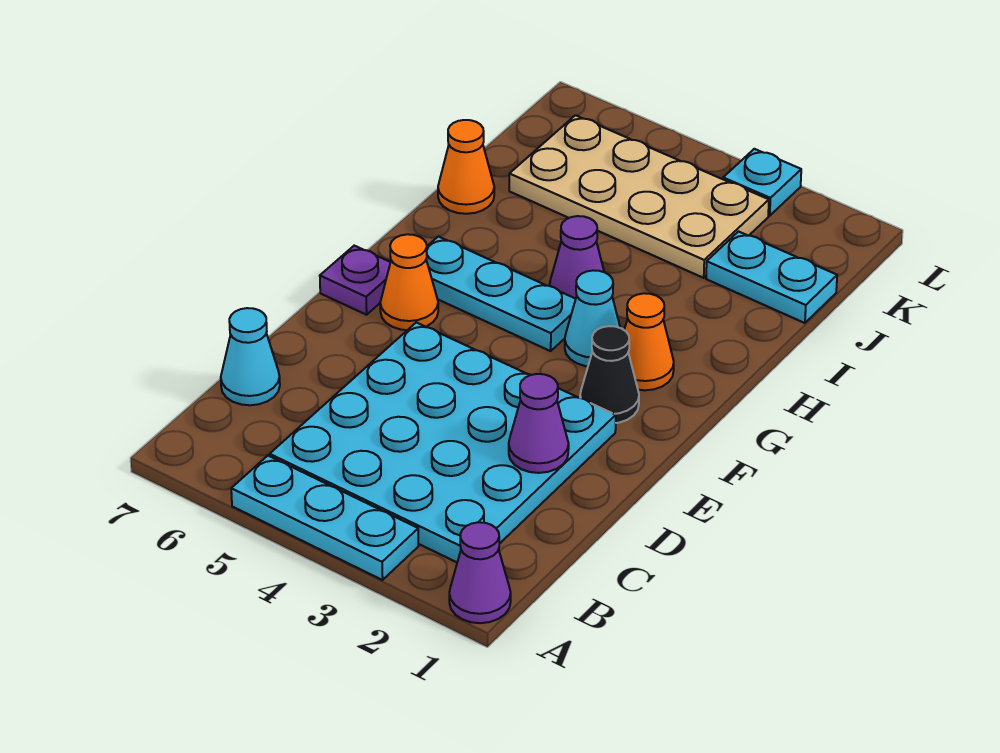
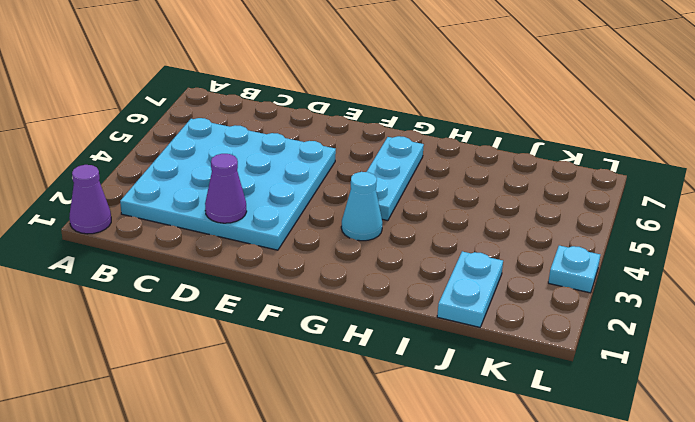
none -> cyan 1x3 plate [231,456,419,580]
none -> cyan 1x1 cone [221,308,280,405]
none -> black 1x1 cone [580,326,639,423]

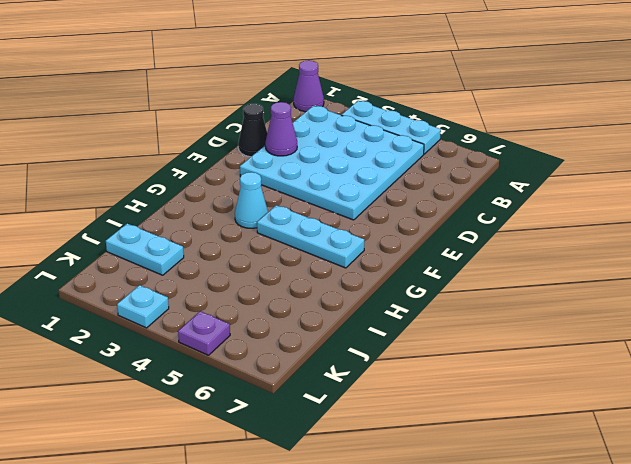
black 1x1 cone [238,104,267,157] -> black 1x1 cone moved to [580,326,639,423]
purple 1x1 plate [178,311,230,355] -> purple 1x1 plate moved to [320,246,390,315]
none -> cyan 1x1 cone [221,308,280,405]
none -> orange 1x1 cone [380,234,438,330]
none -> orange 1x1 cone [624,293,674,390]

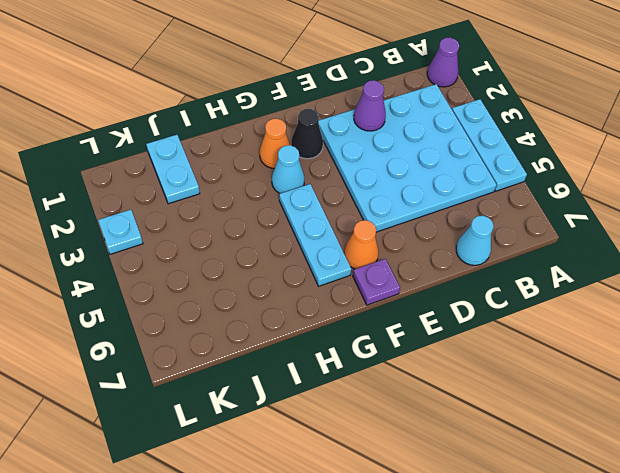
none -> purple 1x1 cone [550,216,604,299]
none -> orange 1x1 cone [438,120,494,214]
none -> tan 2x4 plate [509,115,769,278]

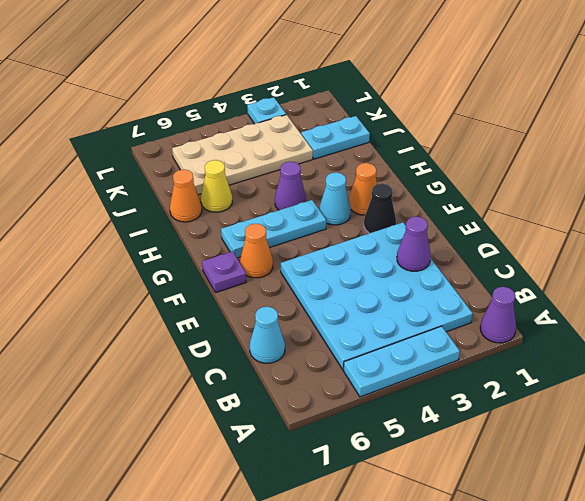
yellow 1x1 cone [201,160,232,212] -> none

